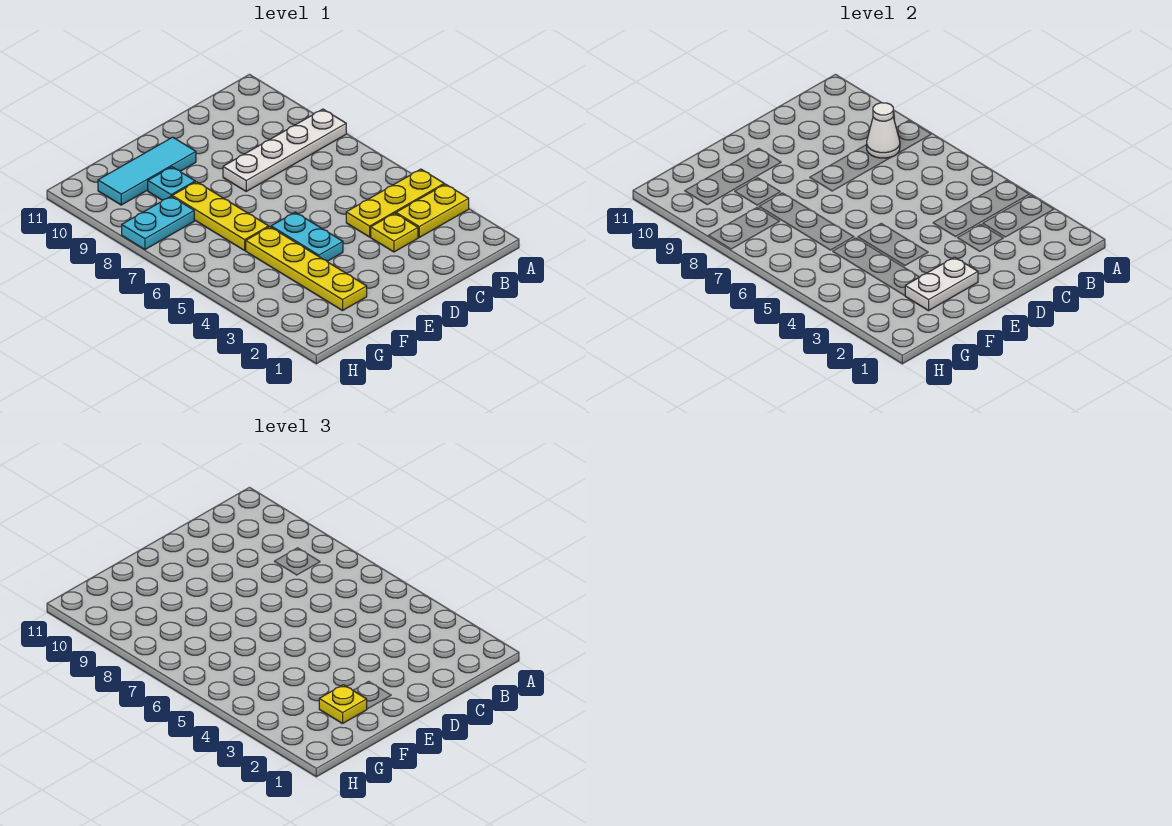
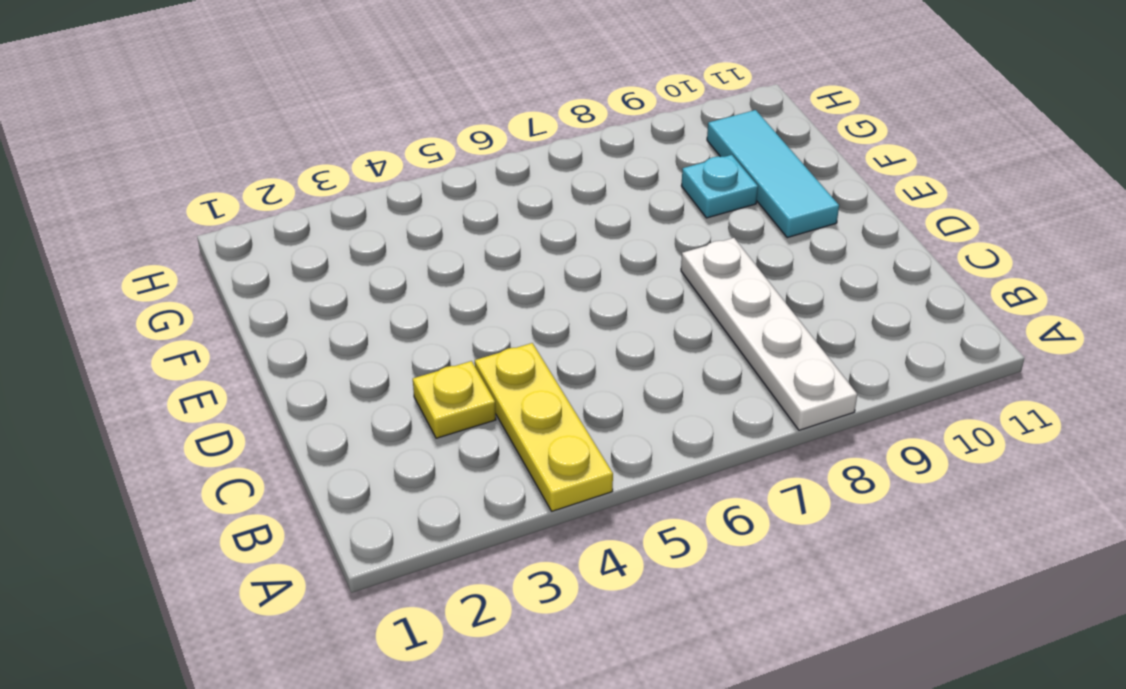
none -> yellow 1x2 plate [396,184,469,237]
none -> cyan 1x2 plate [271,212,343,261]
none -> yellow 1x4 plate [246,227,367,311]

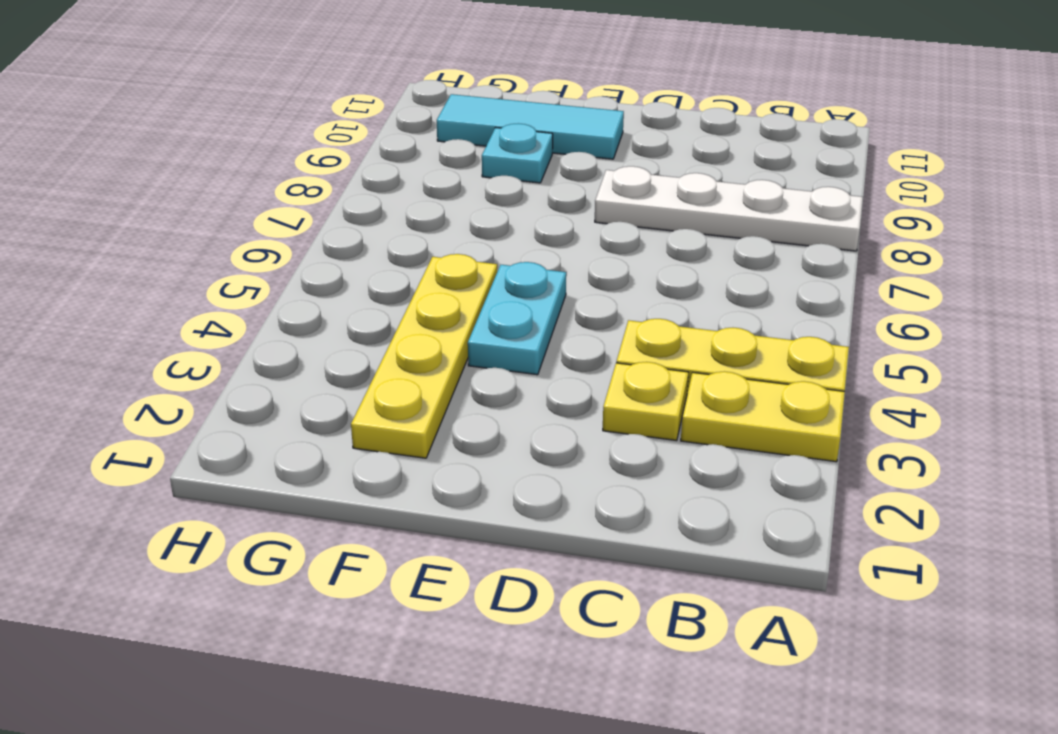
none -> yellow 1x3 plate [172,182,269,250]
none -> cyan 1x2 plate [122,196,194,250]
none -> white 1x1 cone [867,103,900,158]

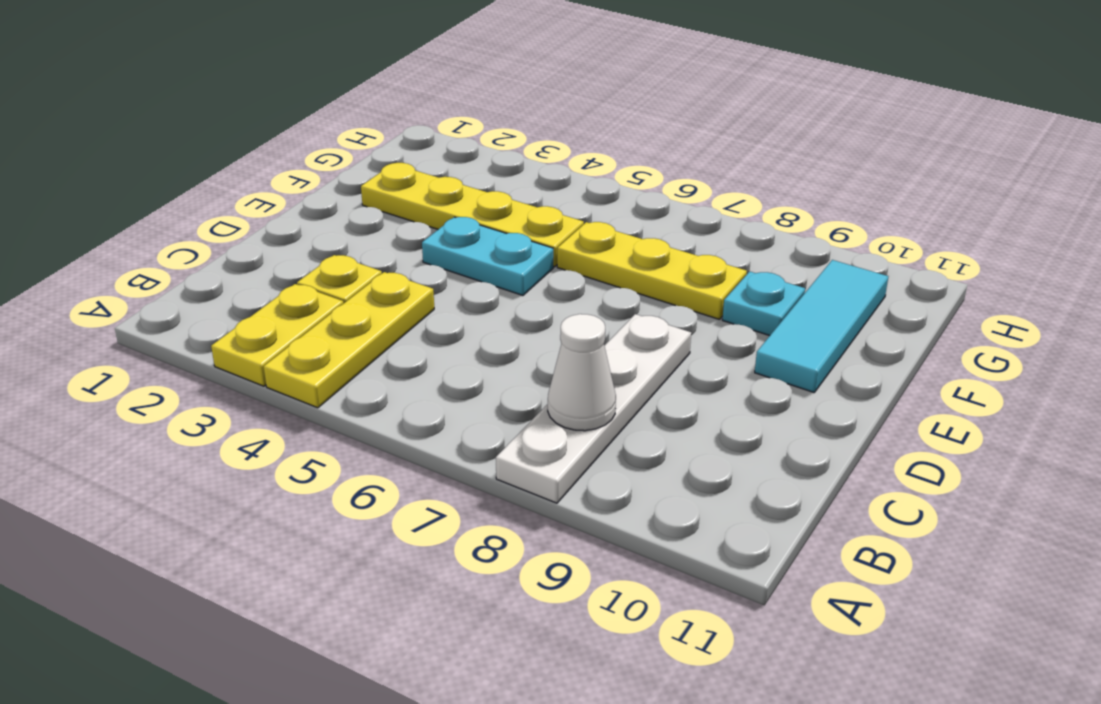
none -> cyan 1x2 plate [122,196,194,250]
none -> white 1x2 plate [905,257,978,311]
none -> yellow 1x1 plate [319,685,367,724]

